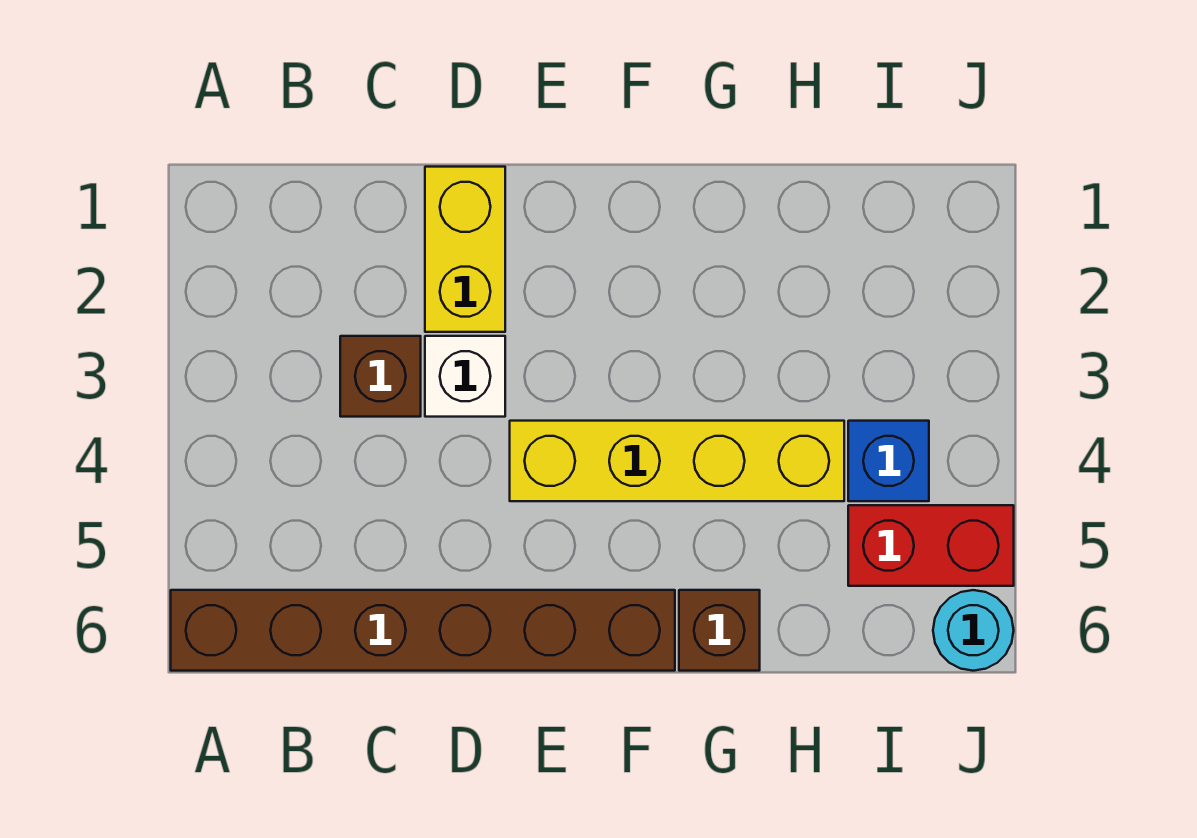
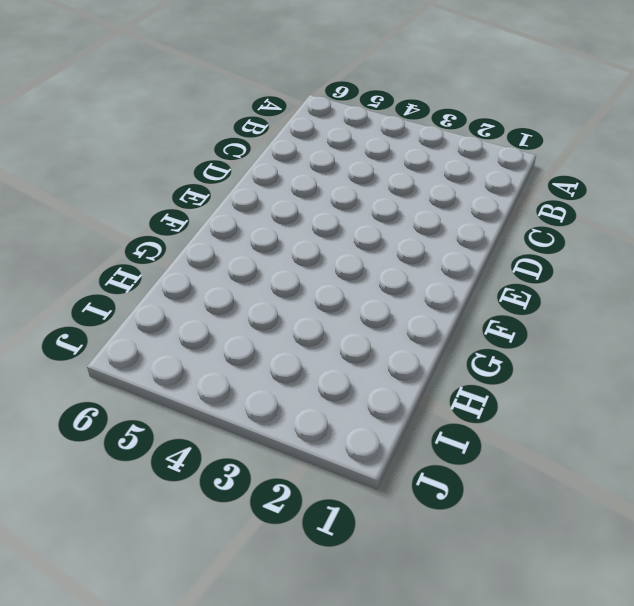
none -> brown 1x6 brick [171,590,675,671]
none -> brown 1x1 brick [340,336,421,417]

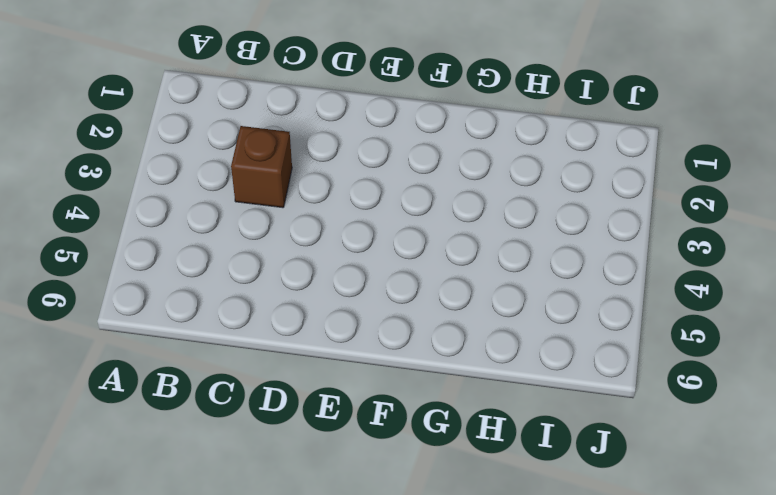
none -> brown 1x6 brick [171,590,675,671]
none -> yellow 1x2 brick [425,167,505,332]

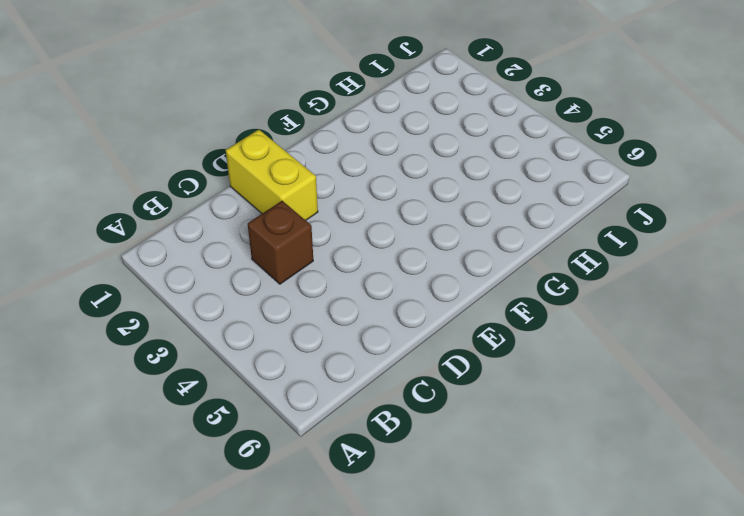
none -> brown 1x6 brick [171,590,675,671]
none -> white 1x1 brick [425,336,505,417]

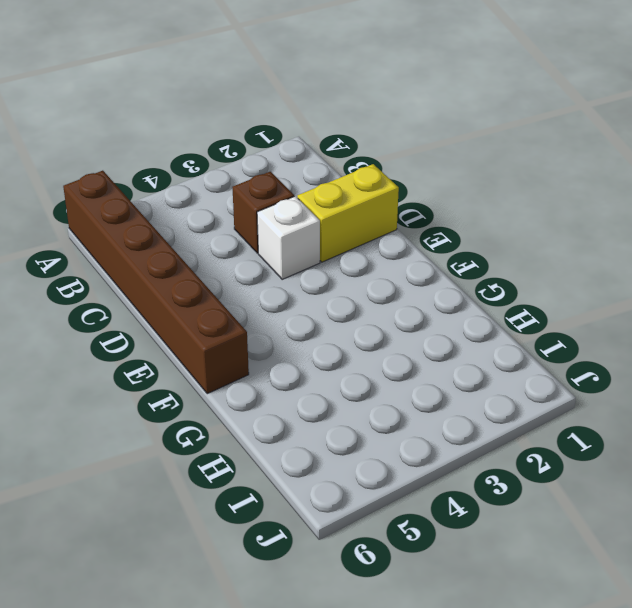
none -> yellow 1x4 brick [510,421,844,501]
none -> brown 1x1 brick [679,590,760,671]

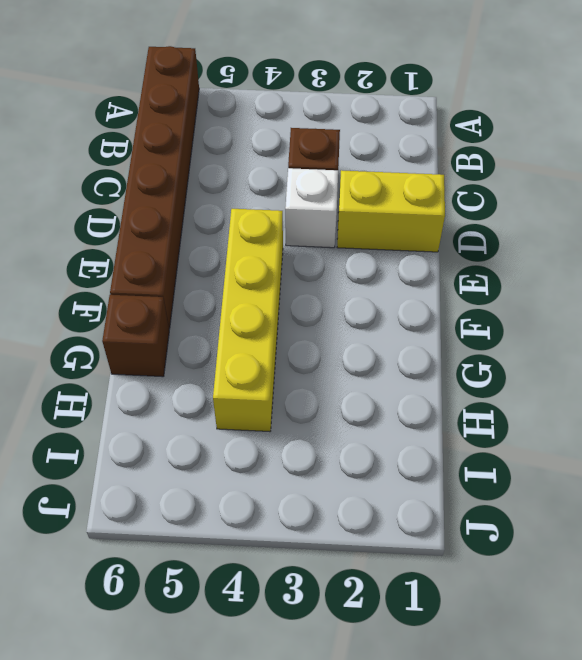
none -> blue 1x1 brick [848,421,929,501]
none -> red 1x2 brick [848,505,1014,586]

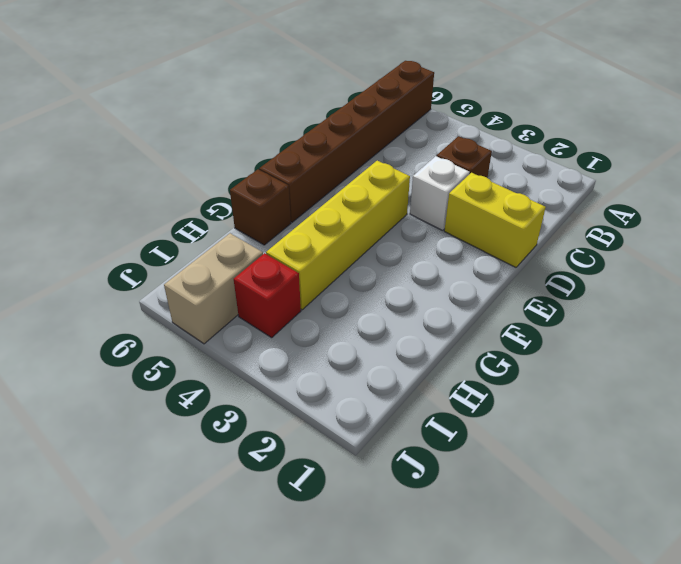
red 1x1 brick [234,253,301,338] -> blue 1x1 brick [848,421,929,501]
tan 1x2 brick [164,233,263,344] -> red 1x2 brick [848,505,1014,586]
none -> cyan 1x1 round brick [933,590,1014,671]

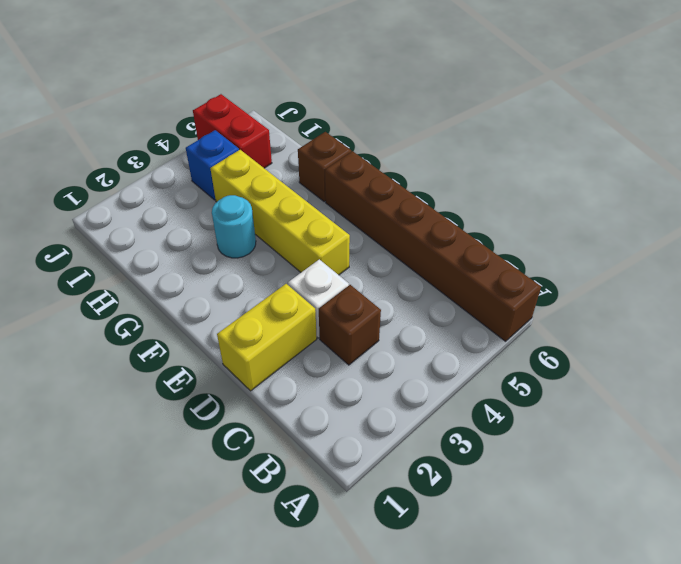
cyan 1x1 round brick [212,195,256,258] -> cyan 1x1 round brick moved to [933,590,1014,671]

